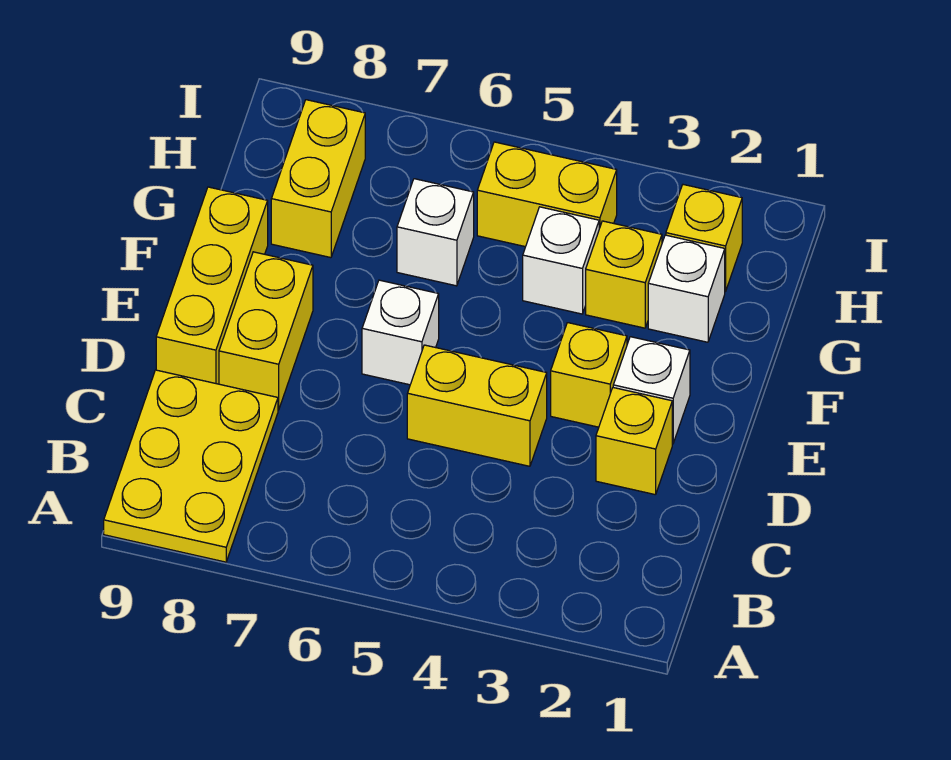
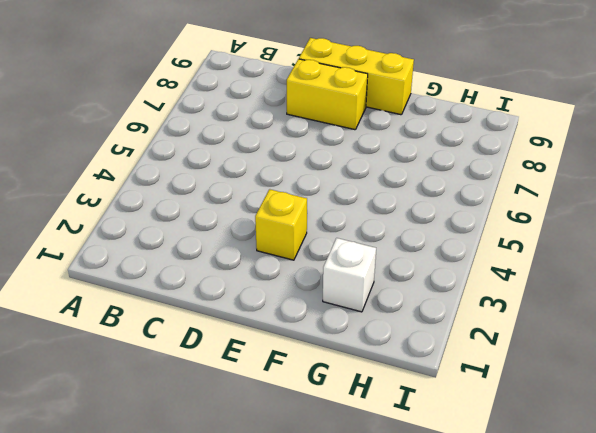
none -> yellow 2x3 plate [104,370,278,562]
none -> yellow 1x1 brick [596,388,672,495]
none -> yellow 1x2 brick [407,345,547,466]

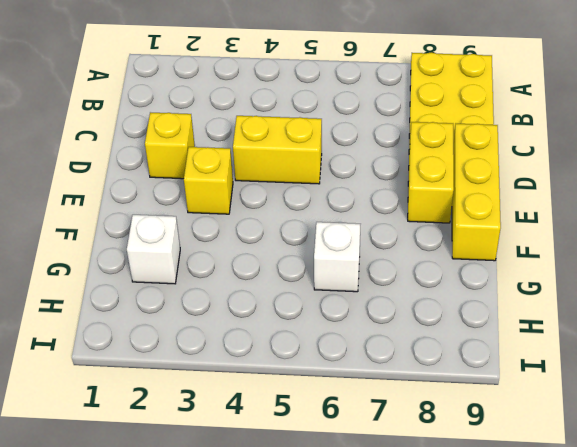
none -> white 1x1 brick [613,337,690,444]
none -> white 1x1 brick [362,280,439,385]
none -> yellow 1x1 brick [586,221,662,328]

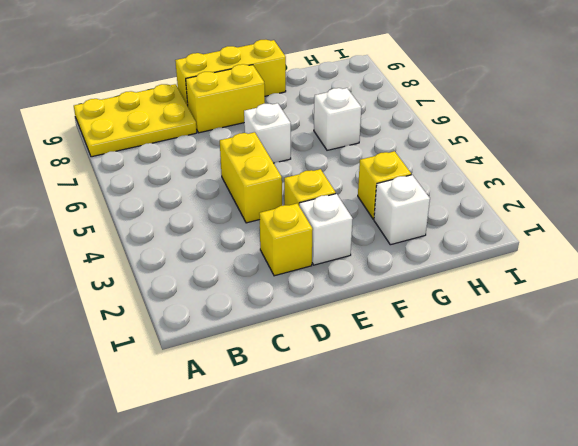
none -> white 1x1 brick [523,207,599,314]
none -> yellow 1x2 brick [271,100,365,258]
none -> yellow 1x1 brick [666,185,742,292]

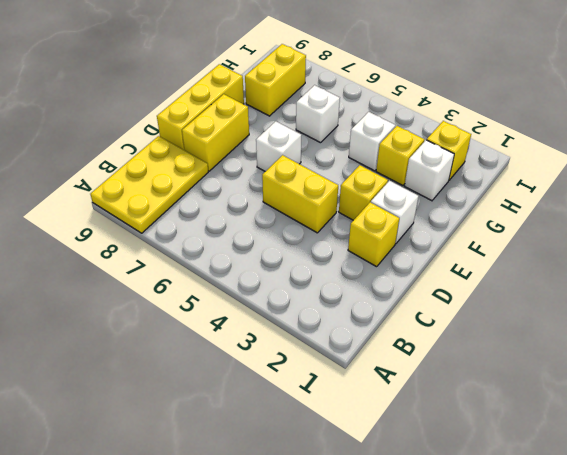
none -> yellow 1x2 brick [477,142,617,247]

